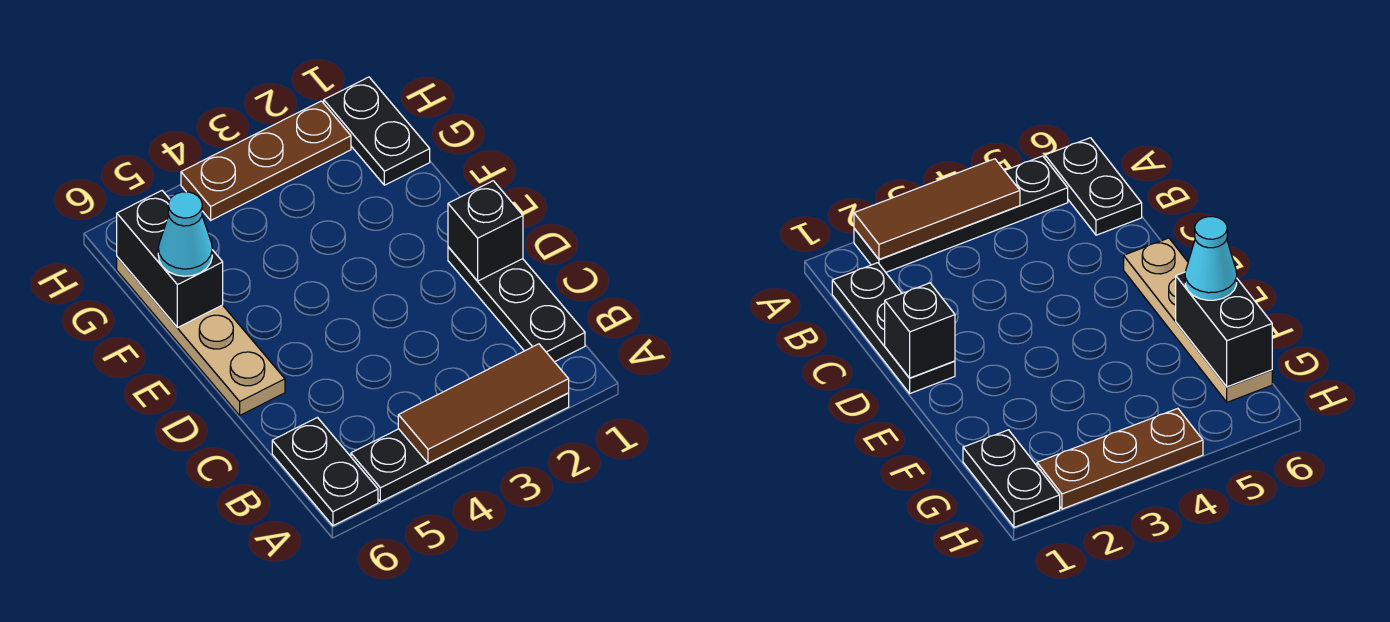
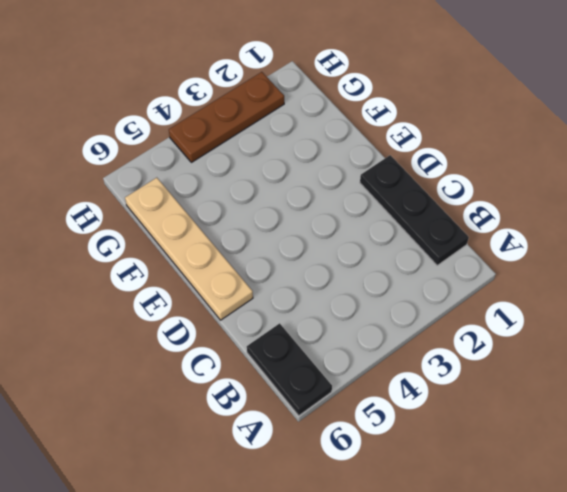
none -> black 1x4 plate [351,393,569,502]
none -> black 1x2 plate [324,77,430,185]

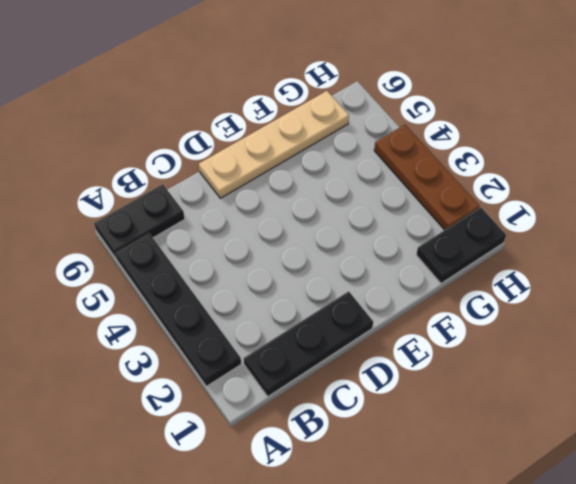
none -> brown 1x3 tile [398,344,569,463]
none -> black 1x1 brick [448,181,523,281]

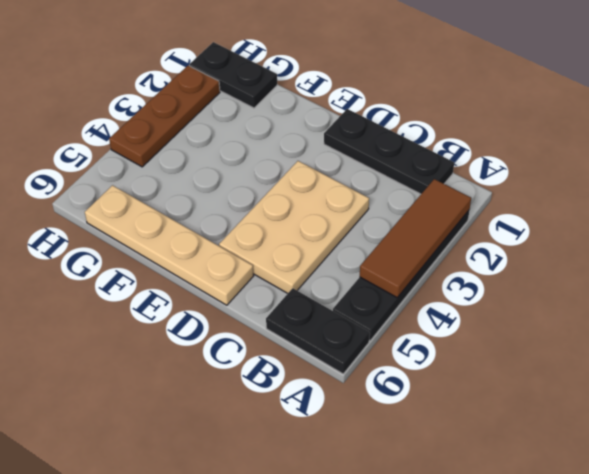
tan 2x3 plate [219,161,369,293] -> none
none -> black 1x1 brick [448,181,523,281]
none -> black 1x2 brick [117,191,223,328]

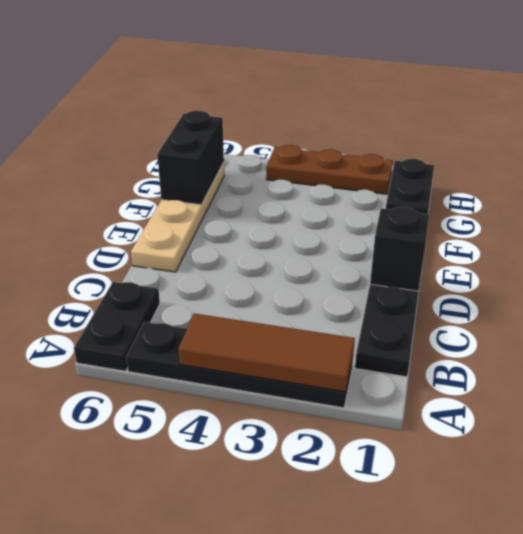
none -> cyan 1x1 cone [158,192,212,276]

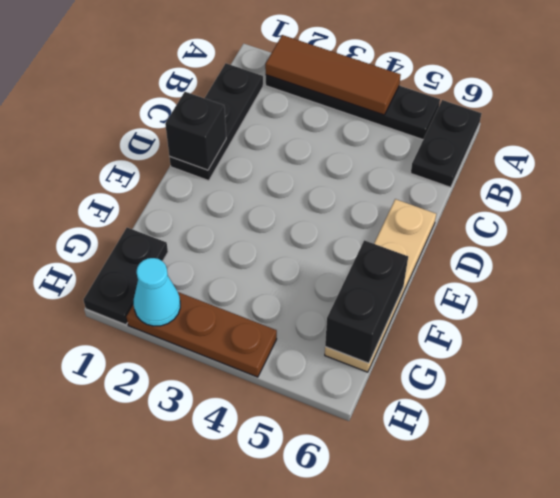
cyan 1x1 cone [134,258,180,326] -> cyan 1x1 cone moved to [158,192,212,276]

